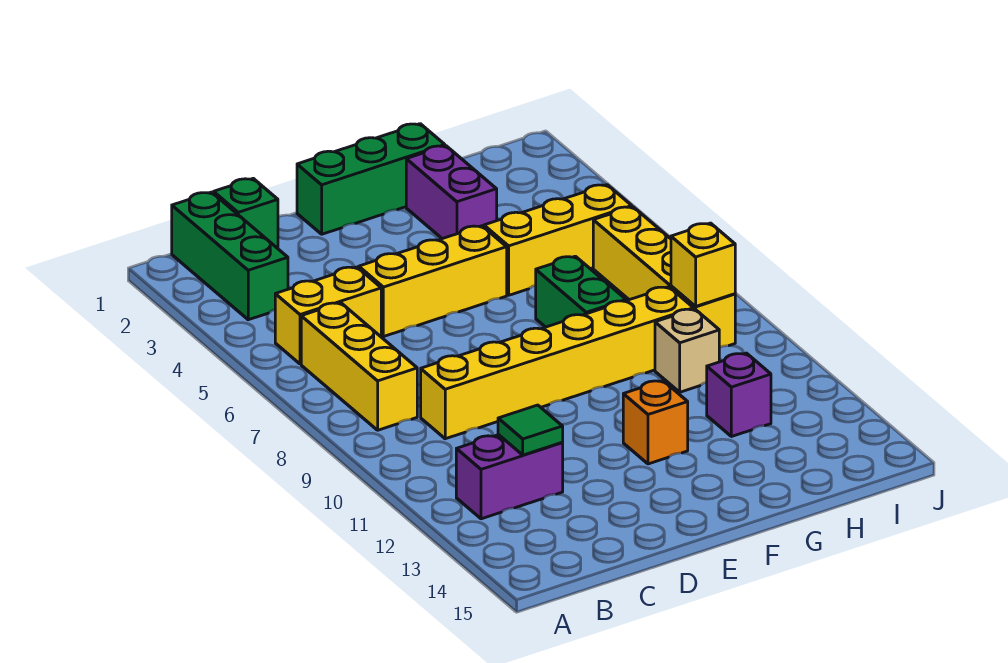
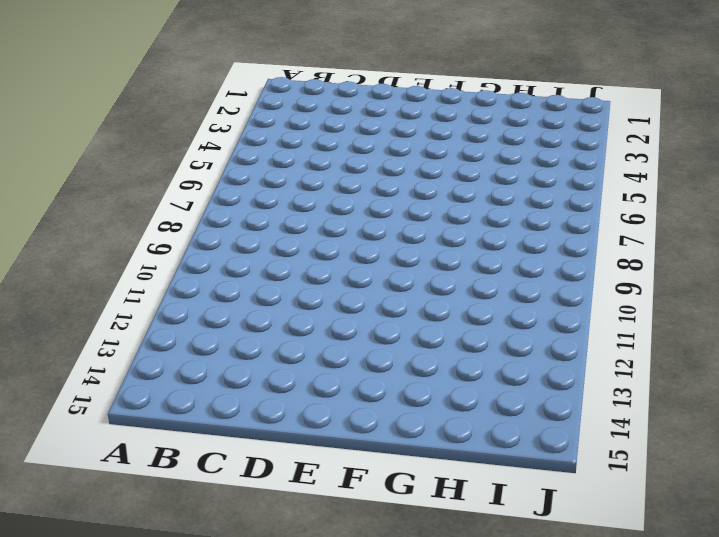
none -> green 1x3 brick [172,192,288,320]
none -> yellow 1x2 brick [275,267,381,364]
none -> yellow 1x3 brick [301,303,417,430]

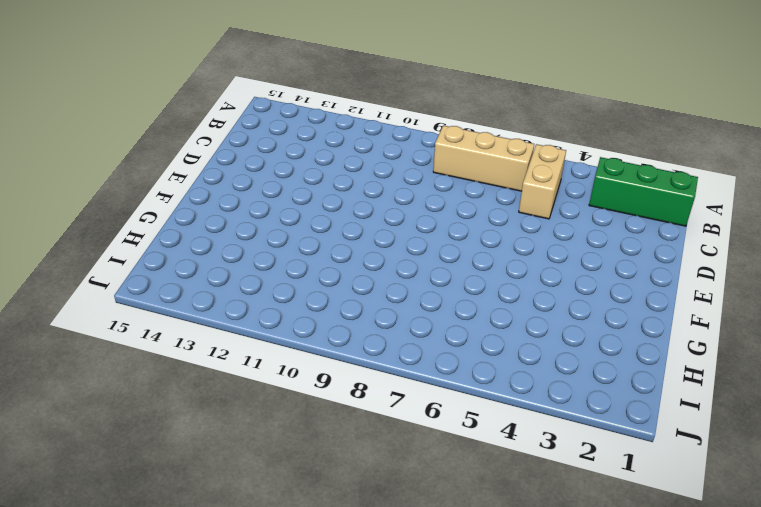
tan 1x2 brick [519,144,566,219] -> yellow 1x2 brick [275,267,381,364]
tan 1x3 brick [433,125,534,191] -> yellow 1x3 brick [301,303,417,430]
none -> purple 1x2 brick [456,435,563,519]
none -> green 1x1 brick [214,179,278,248]
none -> yellow 1x6 brick [421,287,694,439]

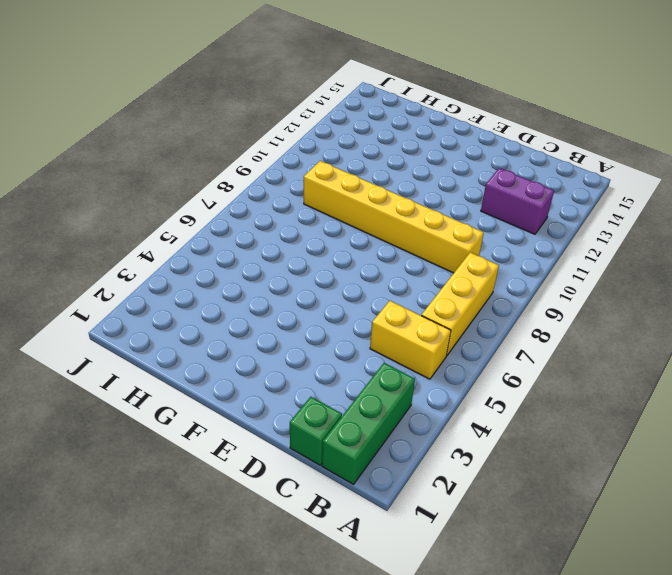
none -> yellow 1x3 brick [359,226,507,337]
none -> green 1x3 brick [297,124,445,234]
none -> orange 1x1 brick [623,381,688,464]

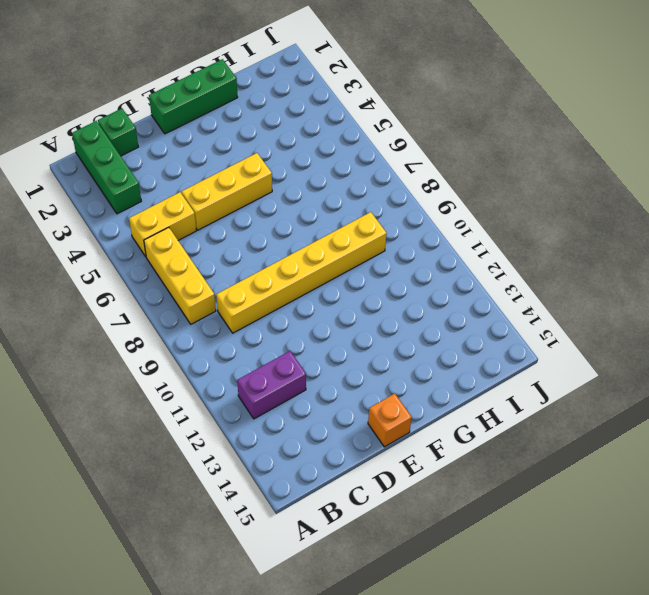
orange 1x1 brick [368,394,412,447] -> orange 1x1 brick moved to [623,381,688,464]
none -> purple 1x2 brick [406,146,497,239]
none -> yellow 1x3 brick [484,185,632,295]
none -> green 1x2 brick [536,256,626,327]

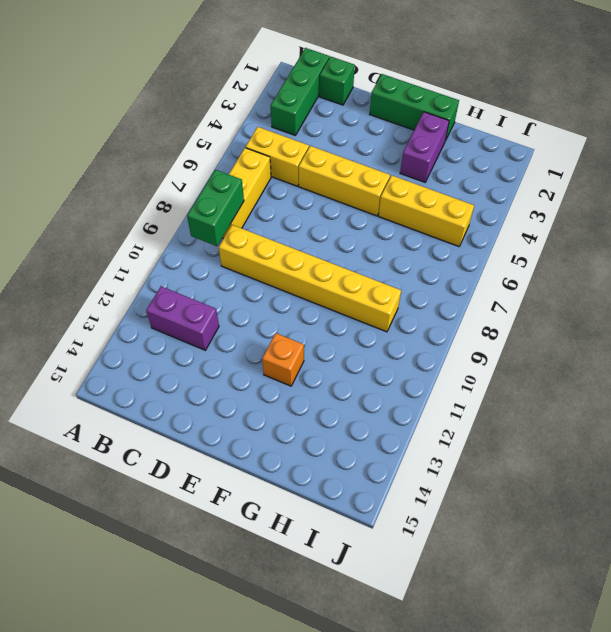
green 1x2 brick [187,170,244,246] -> green 1x2 brick moved to [536,256,626,327]
none -> tan 1x1 brick [655,309,719,392]
none -> purple 1x1 brick [707,353,771,437]
none -> yellow 1x4 brick [593,207,735,347]

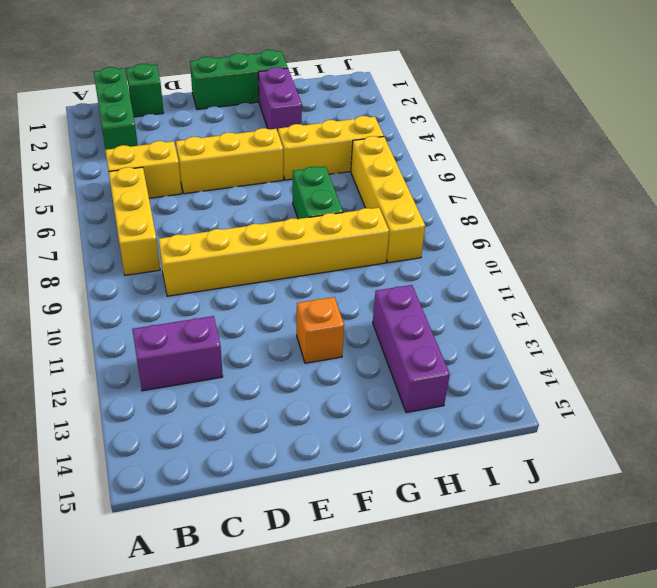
purple 1x3 brick [373,285,450,413] -> purple 1x1 brick [707,353,771,437]
none -> tan 1x1 brick [655,309,719,392]
none -> green 1x1 tile [498,405,563,455]
none -> yellow 1x1 brick [671,223,735,307]

